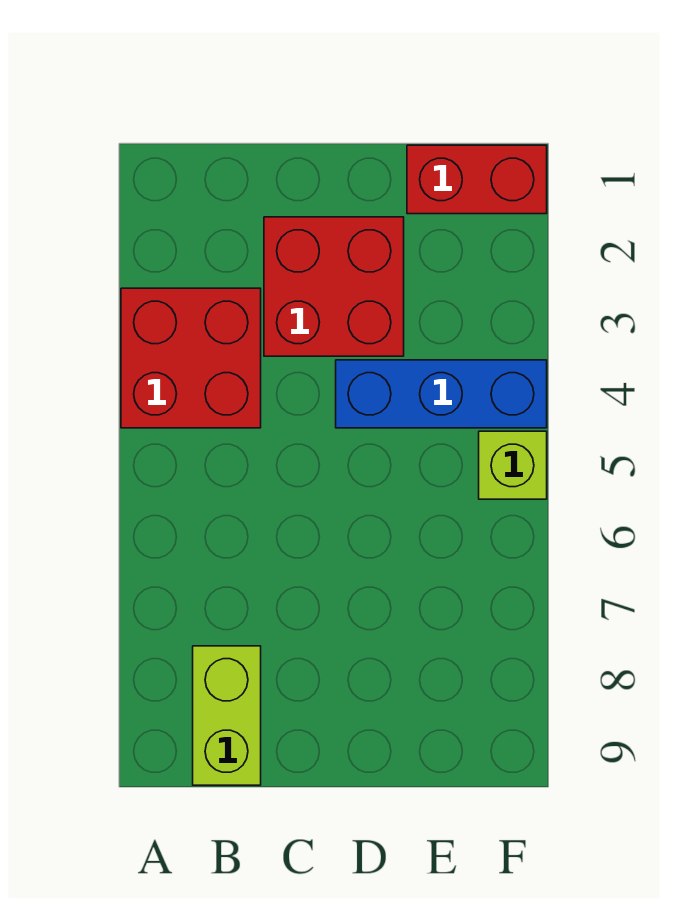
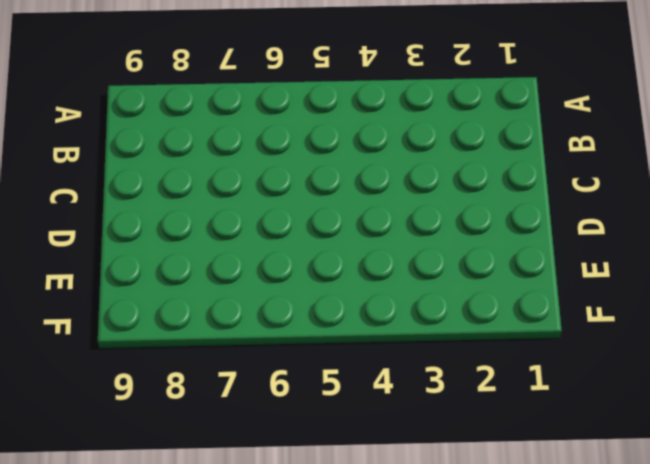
none -> red 2x2 brick [121,288,261,428]
none -> lime 1x2 brick [193,646,261,785]

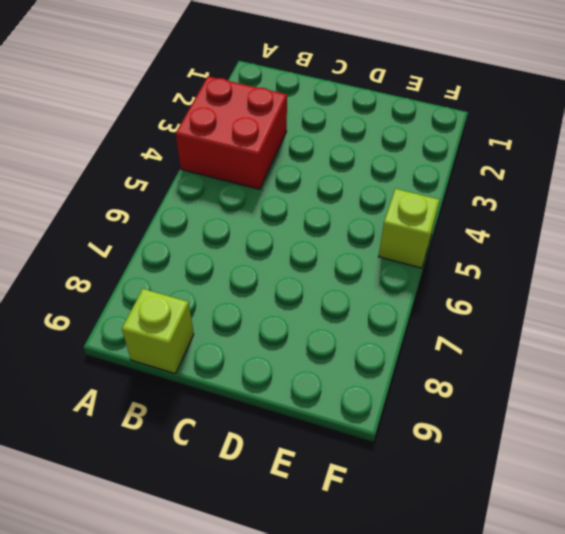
lime 1x1 brick [122,289,194,374] -> lime 1x2 brick [193,646,261,785]
none -> red 2x2 brick [264,217,404,356]
none -> blue 1x3 brick [336,360,547,428]

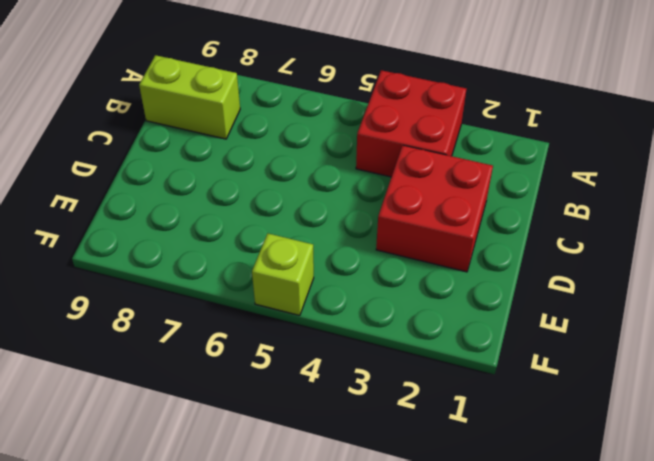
none -> blue 1x3 brick [336,360,547,428]
none -> red 1x2 brick [407,145,547,214]

